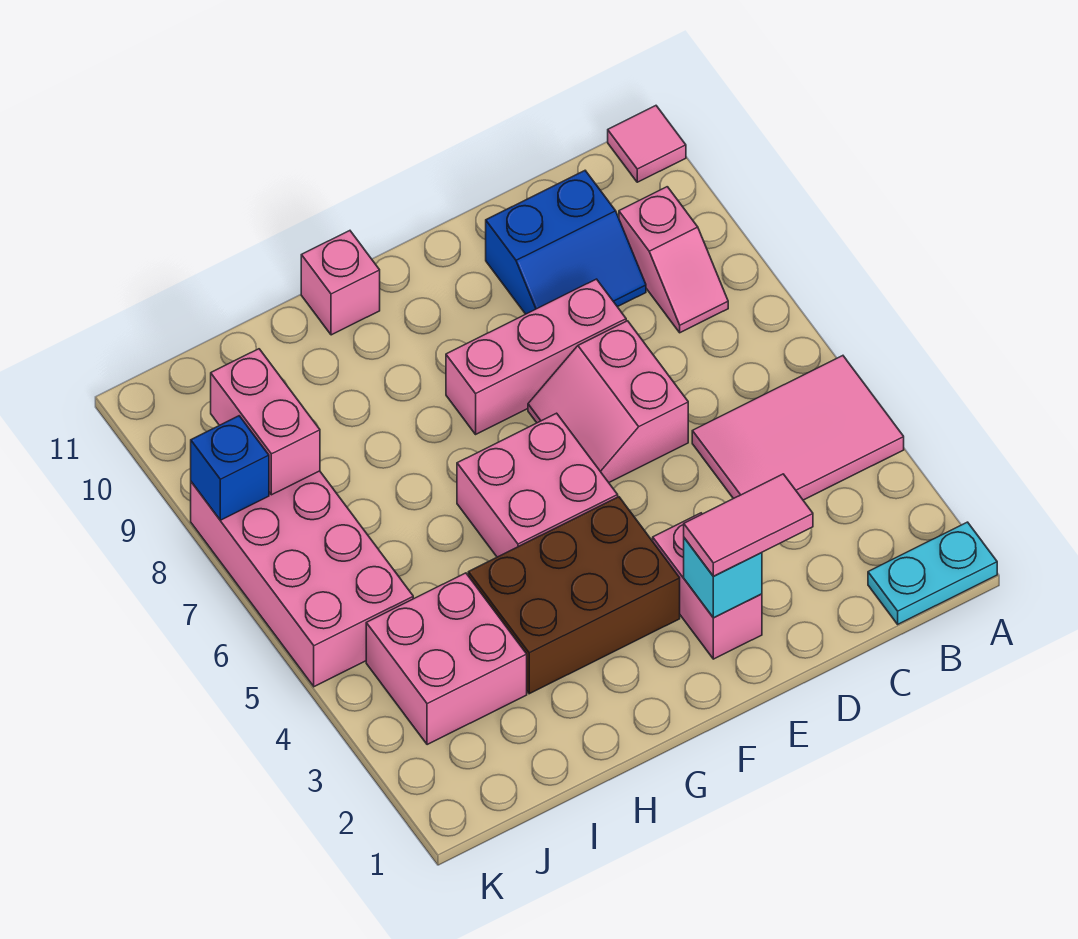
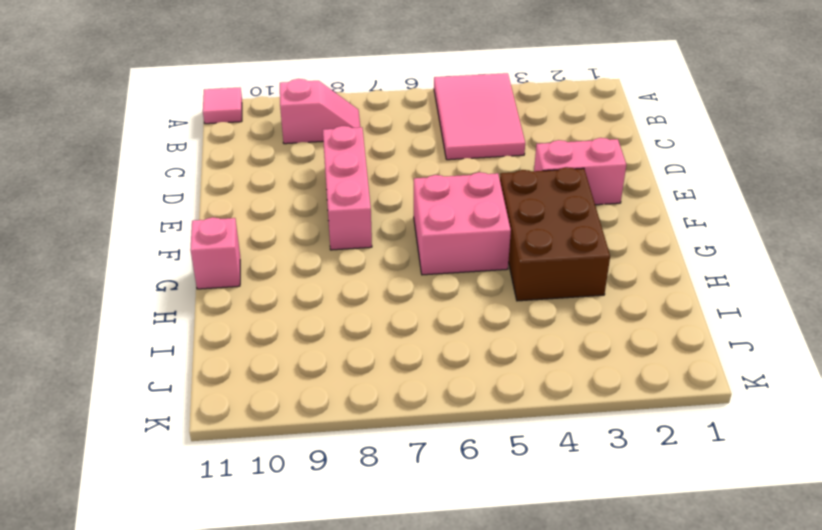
none -> cyan 1x2 plate [868,522,997,624]
none -> blue 2x2 slope [486,171,646,314]
none -> pink 2x2 slope [528,321,688,482]

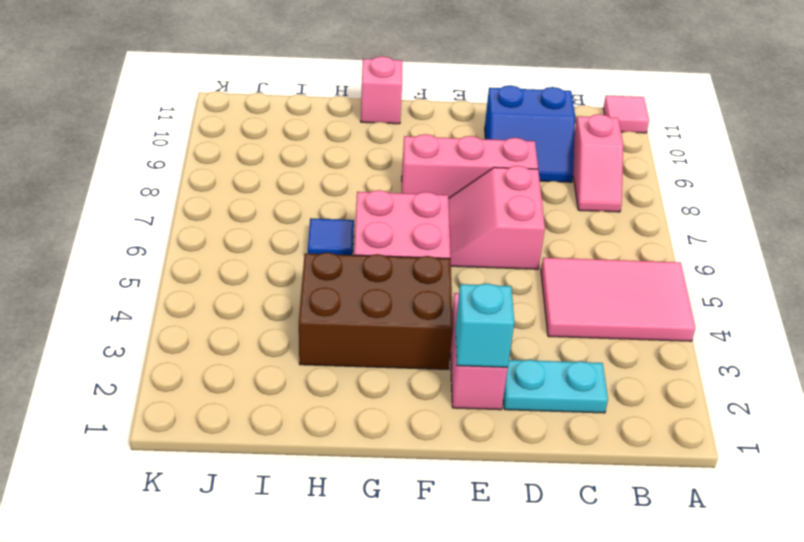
cyan 1x2 plate [503,360,608,413] -> cyan 1x2 plate moved to [868,522,997,624]
blue 1x1 tile [308,218,354,255] -> none
none -> pink 2x2 brick [366,573,527,745]
none -> pink 2x4 brick [191,471,413,687]
none -> pink 1x2 brick [211,349,320,495]

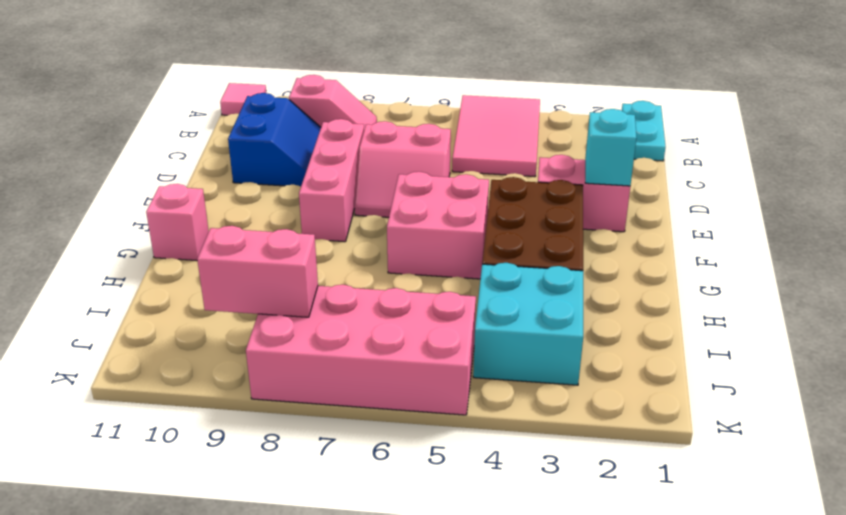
cyan 2x2 brick [473,263,583,385] -> pink 2x2 brick [366,573,527,745]
none -> blue 1x1 brick [191,416,269,520]
none -> pink 1x2 tile [684,474,813,576]

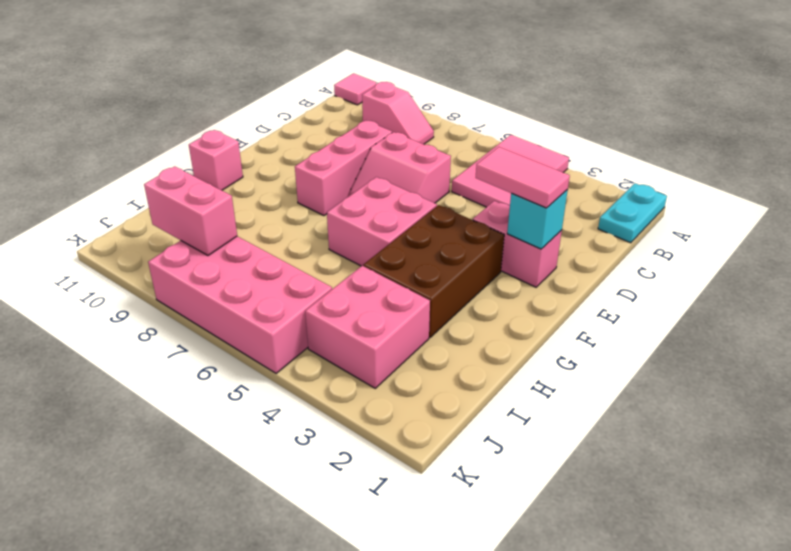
pink 1x2 tile [476,147,570,208] -> pink 1x2 tile turned to [684,474,813,576]
none -> blue 2x2 slope [486,171,646,314]
none -> blue 1x1 brick [191,416,269,520]

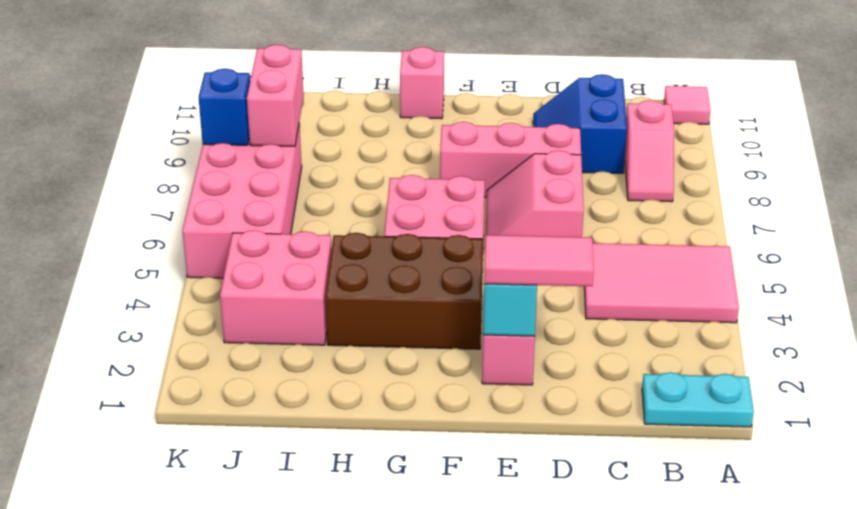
blue 2x2 slope [533,74,627,173] -> blue 2x2 slope turned to [486,171,646,314]

